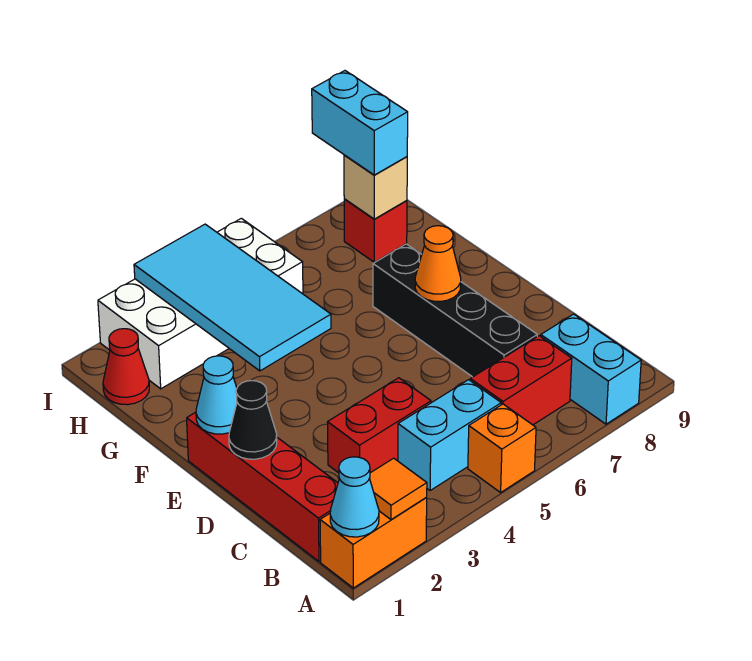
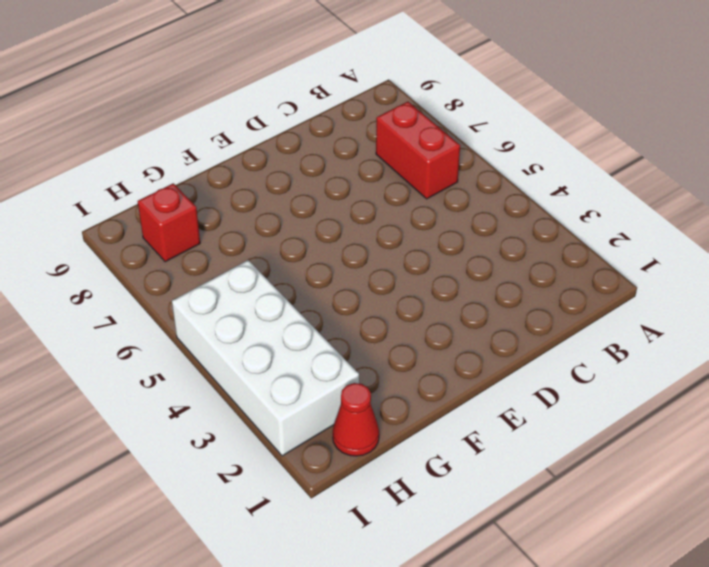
none -> orange 1x2 brick [320,498,427,588]
none -> orange 1x1 brick [468,404,536,492]
none -> cyan 1x2 brick [541,314,641,424]

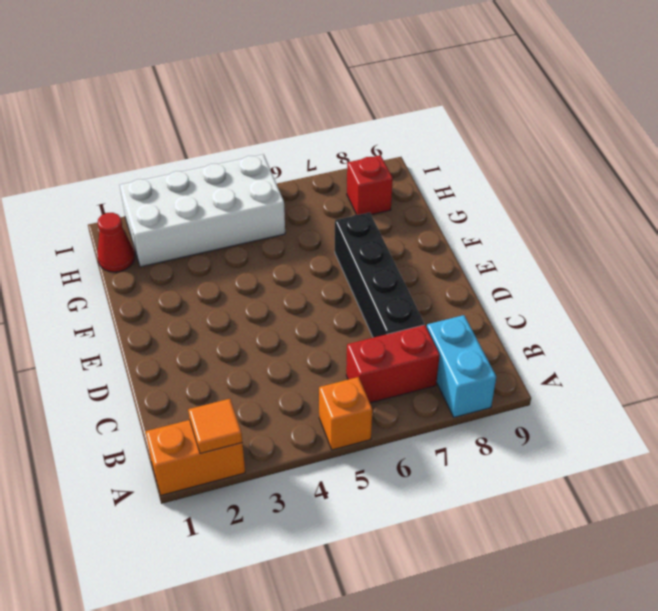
none -> red 1x4 brick [187,412,338,562]
none -> cyan 1x2 brick [398,380,501,491]
none -> red 1x2 brick [327,378,431,473]

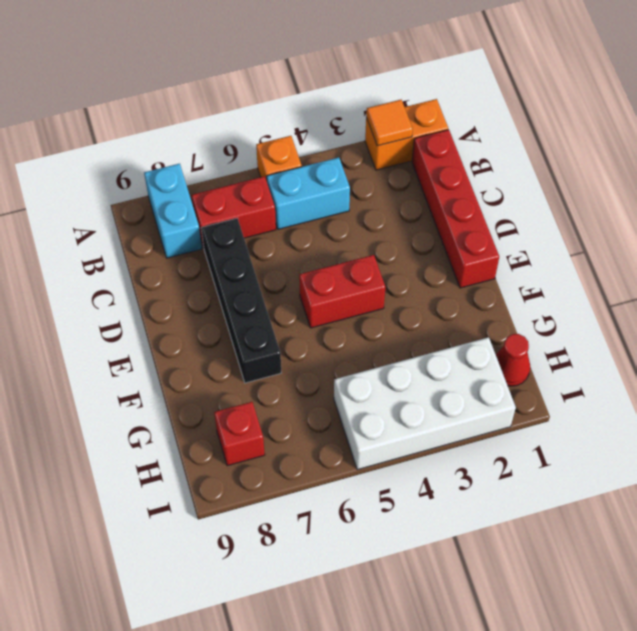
red 1x2 brick [299,255,385,328] -> red 1x2 brick moved to [327,378,431,473]
none -> cyan 1x1 cone [330,457,379,537]
none -> black 1x1 cone [229,381,277,459]
none -> cyan 1x1 cone [196,356,237,434]

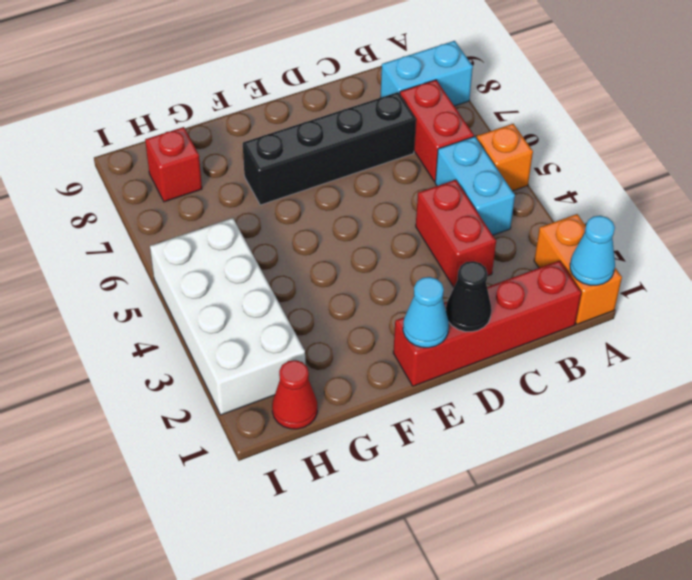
none -> orange 1x1 tile [370,458,427,520]
none -> orange 1x1 cone [415,226,461,301]
none -> cyan 2x4 tile [134,224,331,371]

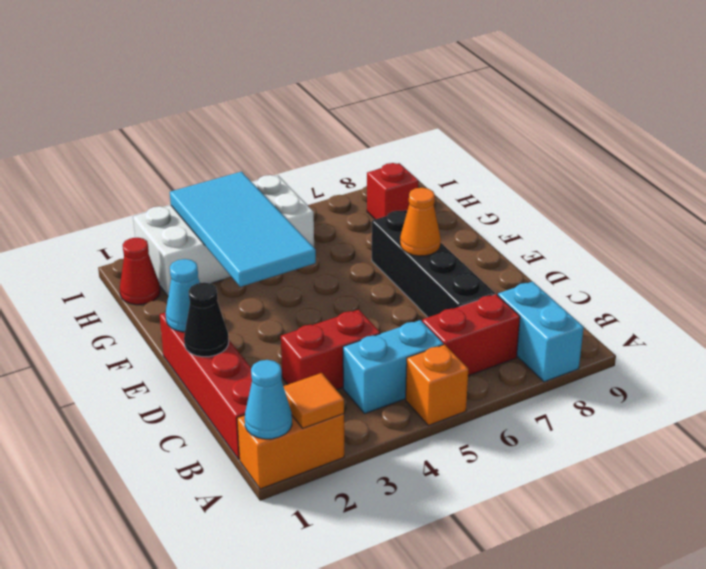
none -> tan 1x1 brick [344,155,407,219]
none -> cyan 1x2 brick [312,71,408,175]

